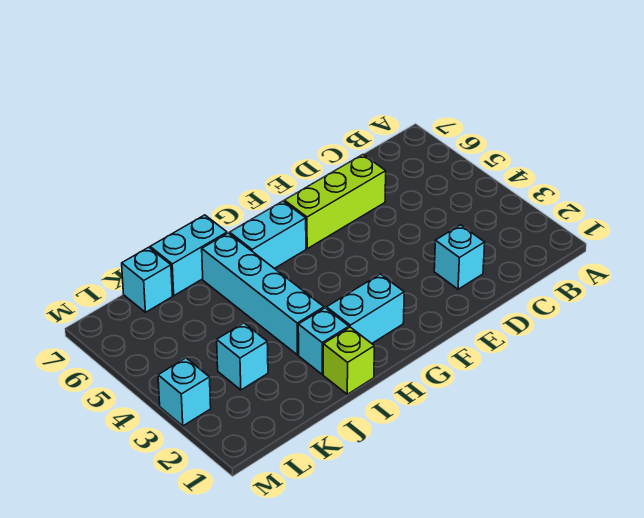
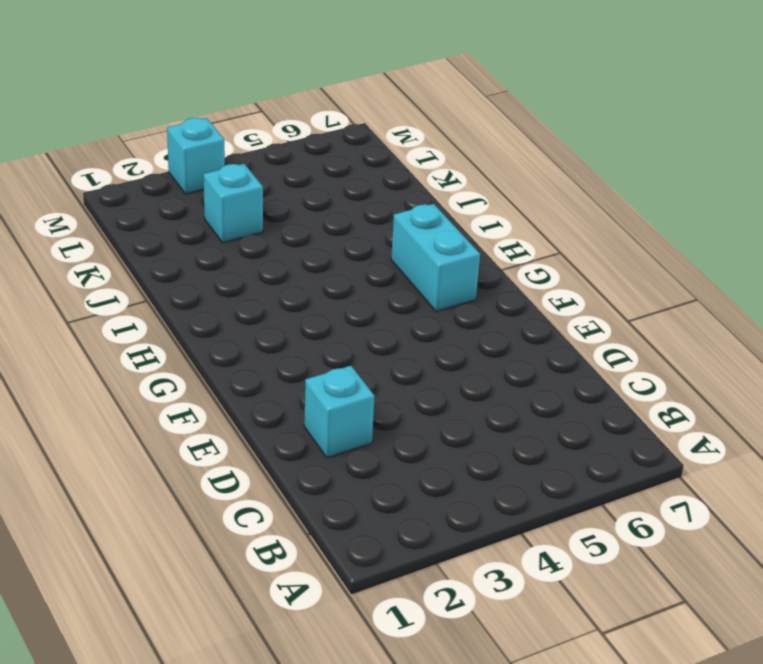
none -> lime 1x3 brick [284,155,386,249]
none -> cyan 1x2 brick [327,274,404,343]

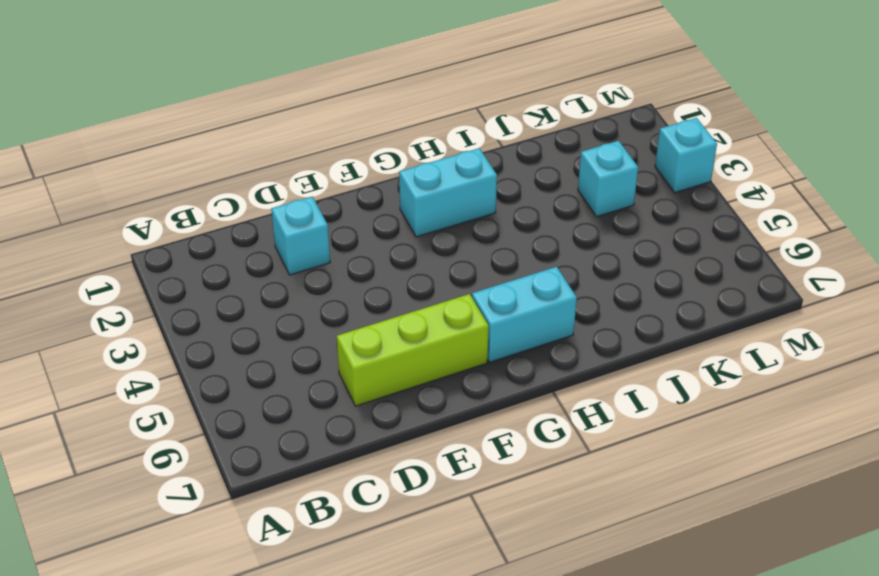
none -> lime 1x1 brick [323,327,374,394]
none -> cyan 1x1 brick [298,308,349,374]

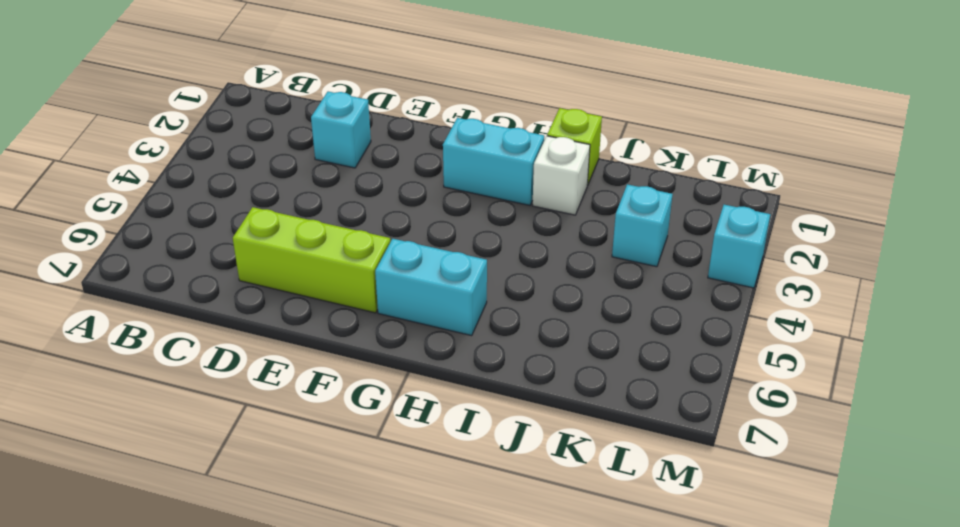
white 1x1 brick [532,136,590,215] -> cyan 1x1 brick [298,308,349,374]
none -> cyan 1x4 brick [202,233,324,355]
none -> cyan 1x2 brick [150,215,227,296]

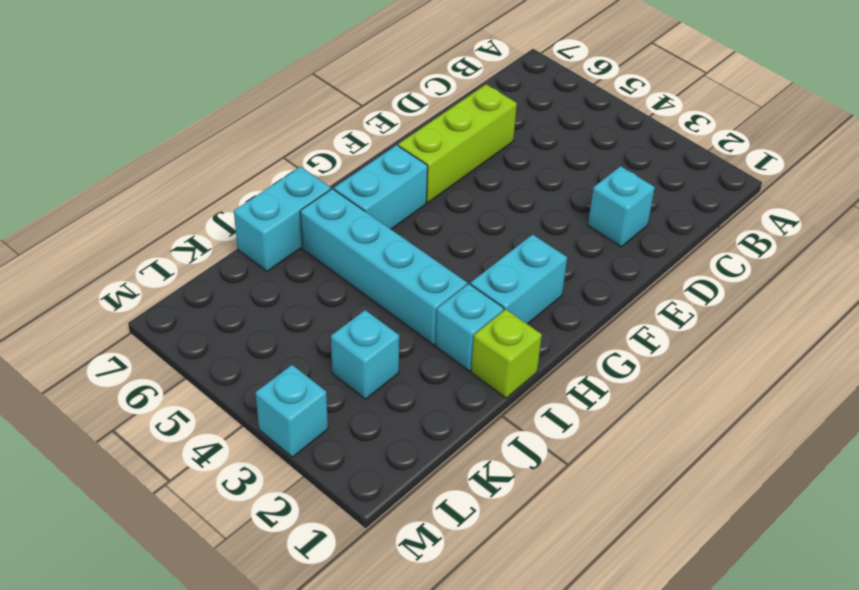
none -> cyan 1x1 brick [122,247,172,312]

